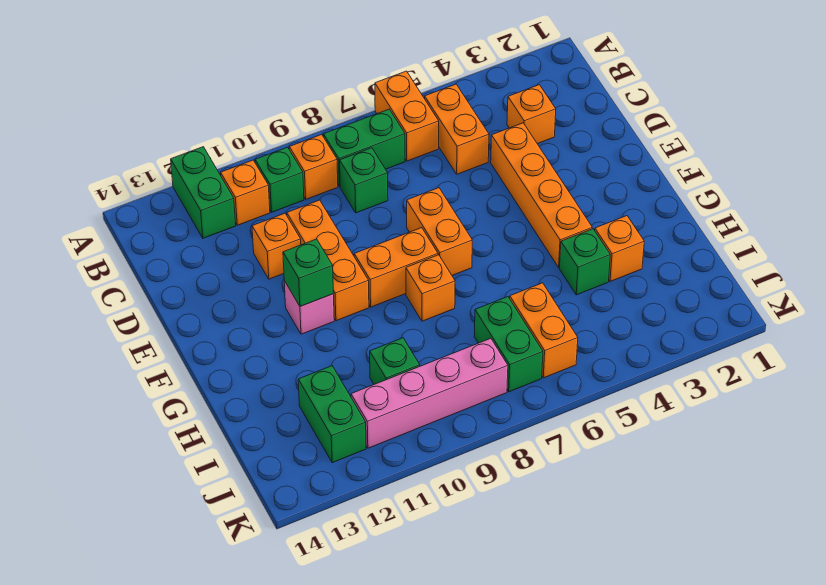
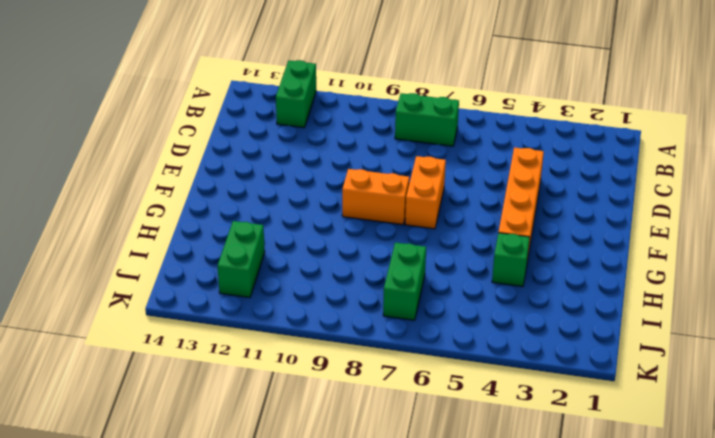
none -> orange 1x2 brick [375,71,439,161]
none -> orange 1x2 brick [425,84,489,174]
none -> orange 1x1 brick [289,134,338,199]

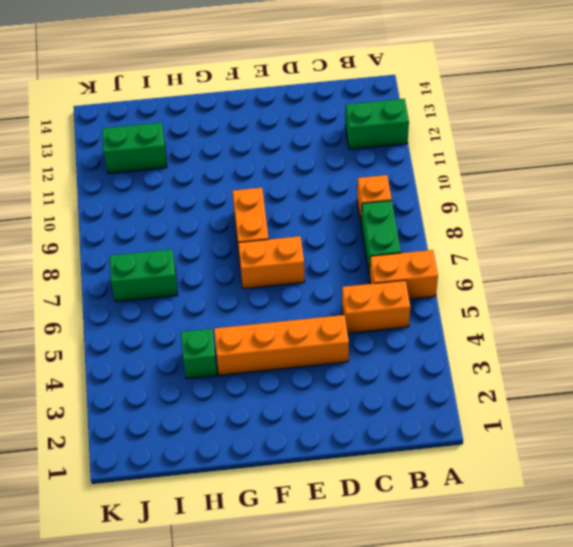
none -> green 1x1 brick [255,147,304,212]
none -> orange 1x1 brick [221,160,270,225]
none -> orange 1x1 brick [507,85,556,144]

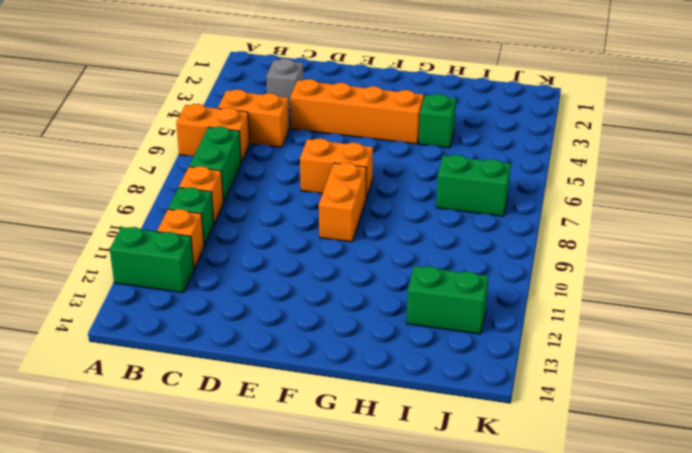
grey 1x1 brick [266,59,304,110] -> orange 1x1 brick [507,85,556,144]
none -> green 1x1 brick [340,148,388,213]
none -> orange 1x3 brick [287,200,369,321]
none -> orange 1x1 brick [252,213,301,279]

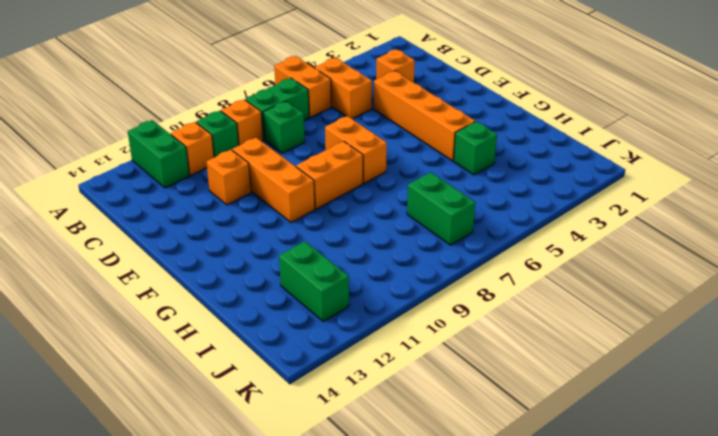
none -> pink 1x1 brick [284,281,334,334]
none -> orange 1x1 brick [406,255,455,321]
none -> orange 1x1 brick [595,216,644,282]

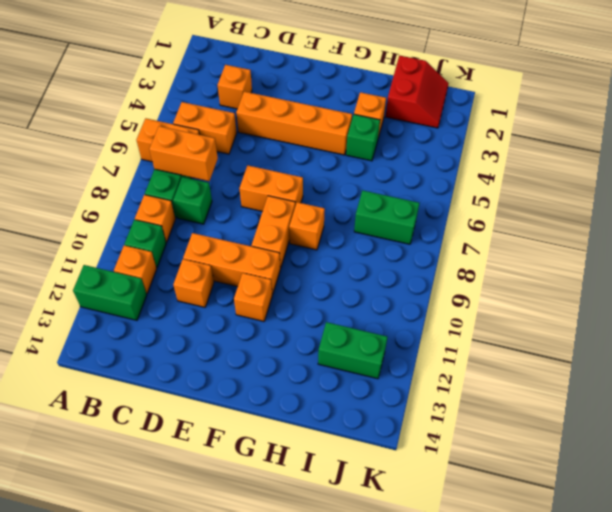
orange 1x2 brick [149,126,218,181] -> orange 1x2 brick moved to [510,283,578,378]
orange 1x1 brick [234,273,272,321] -> pink 1x1 brick [284,281,334,334]
red 2x2 slope [386,56,449,128] -> none
none -> green 1x1 brick [370,338,420,384]
none -> pink 1x4 brick [351,338,508,448]
none -> green 1x1 brick [283,239,333,307]

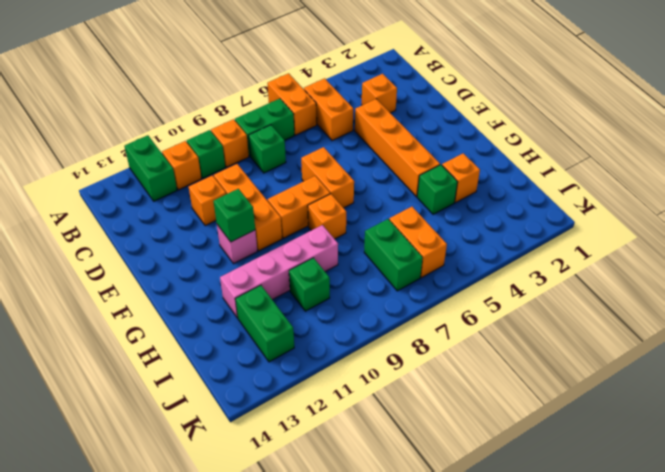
pink 1x4 brick [220,225,338,318] -> pink 1x4 brick moved to [351,338,508,448]

